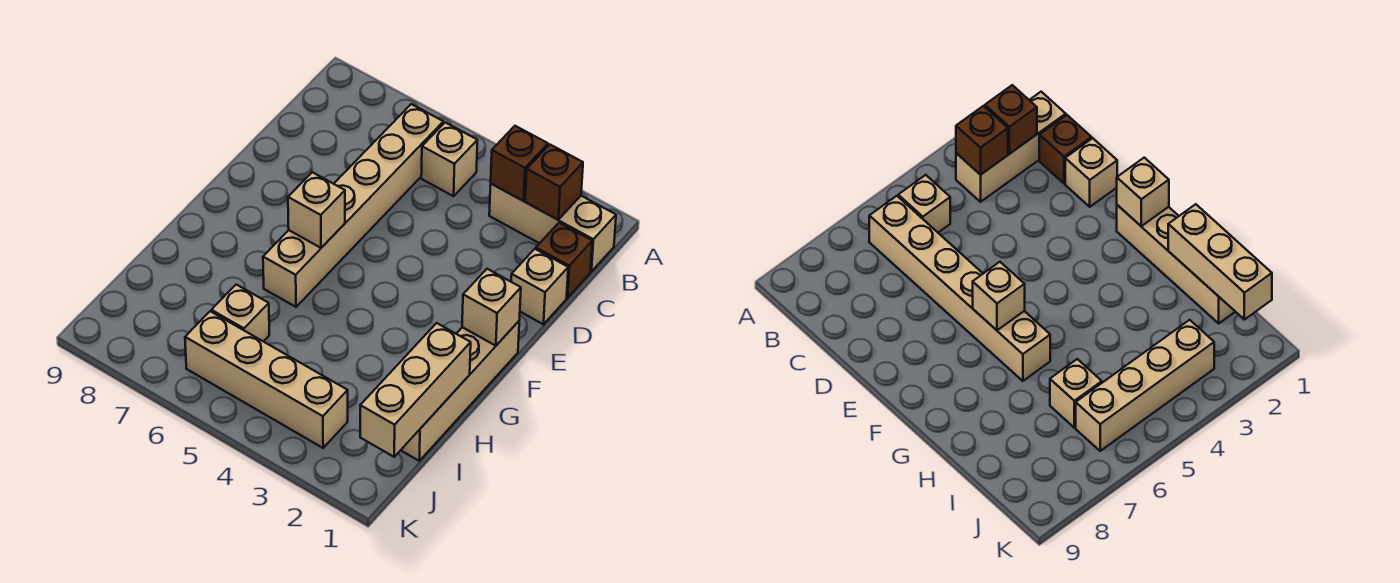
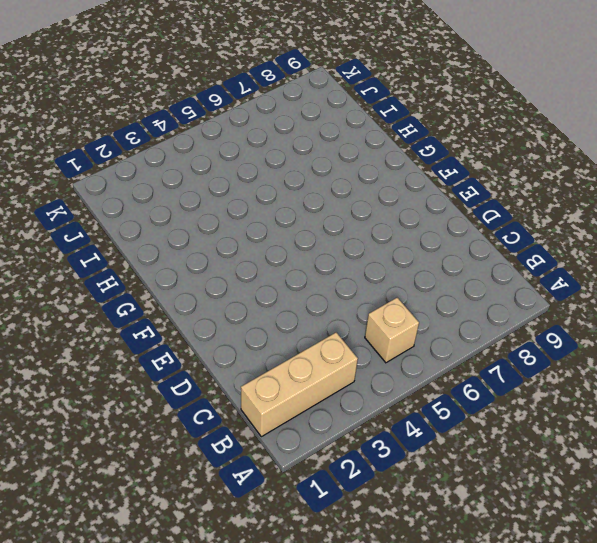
none -> tan 1x6 brick [263,104,443,307]
none -> brown 1x1 brick [536,223,592,298]
none -> tan 1x1 brick [511,249,568,324]

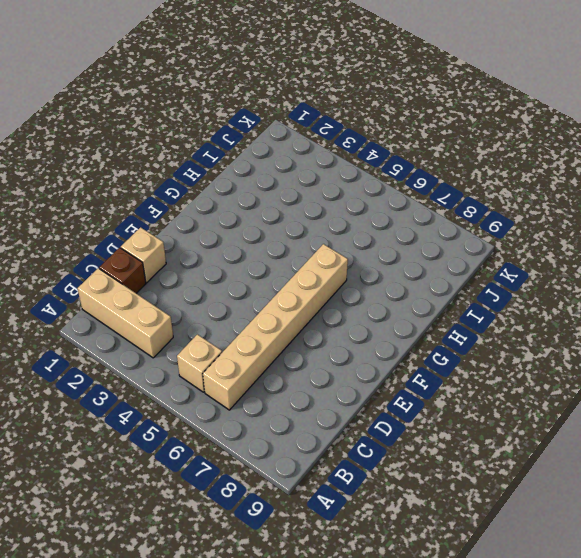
none -> tan 1x4 brick [401,321,519,461]
none -> tan 1x1 brick [211,285,269,341]
none -> tan 1x4 brick [185,311,348,448]

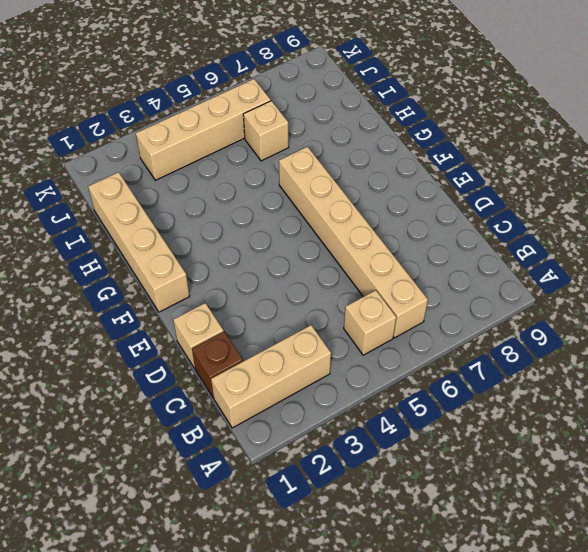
none -> brown 1x1 brick [525,145,583,220]
none -> brown 1x1 brick [491,126,548,201]
none -> tan 1x1 brick [462,269,521,346]

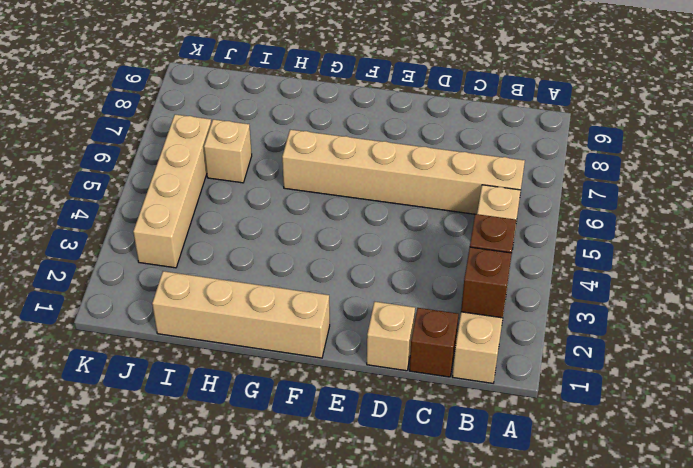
none -> tan 1x1 brick [462,269,521,346]
none -> tan 1x1 brick [288,172,345,248]
none -> tan 1x3 brick [360,323,471,457]

